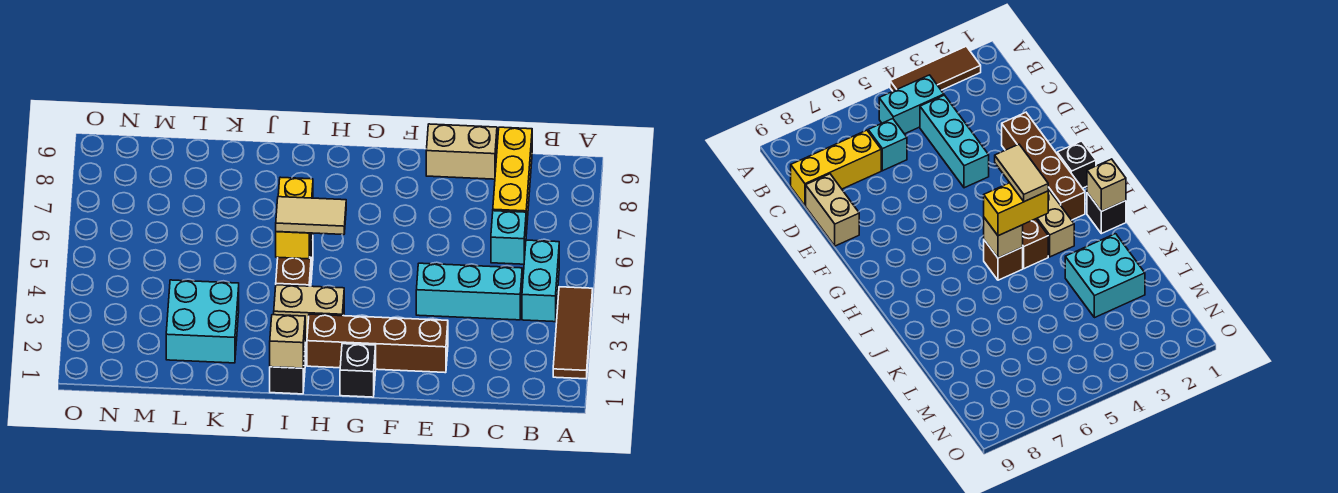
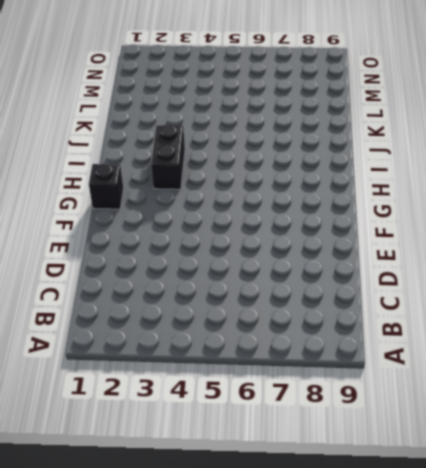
black 1x2 brick [151,125,185,189] -> tan 1x2 brick [274,285,344,338]
none -> brown 1x3 tile [553,287,593,379]
none -> cyan 1x2 brick [522,240,559,322]
none -> cyan 1x3 brick [416,263,522,320]

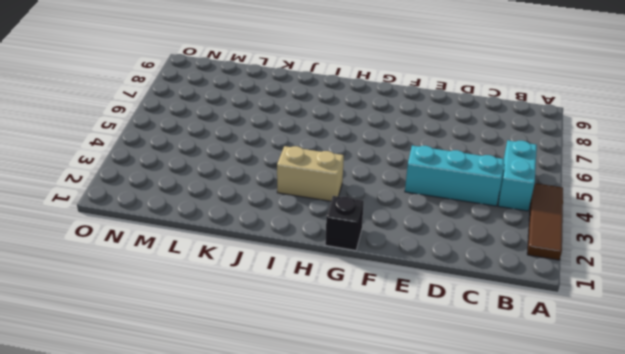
none -> cyan 1x1 brick [491,211,526,264]
none -> yellow 1x3 brick [493,127,532,234]
none -> tan 1x2 brick [426,124,497,179]

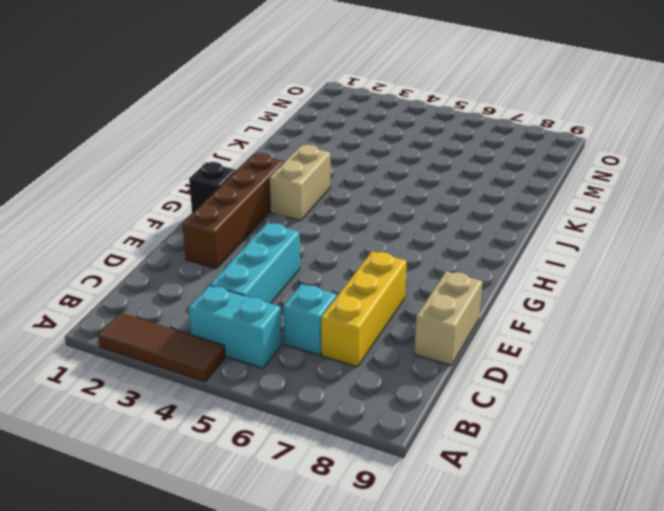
yellow 1x3 brick [321,251,407,367] -> yellow 1x3 brick turned to [493,127,532,234]
none -> black 1x1 brick [270,351,305,394]
none -> brown 1x1 brick [276,257,311,286]
none -> brown 1x1 brick [984,240,1023,280]

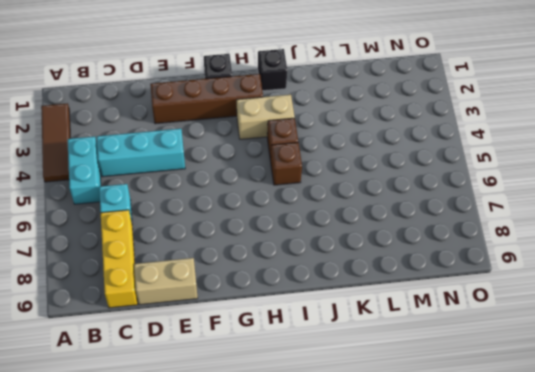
none -> cyan 2x2 brick [166,280,239,363]
none -> tan 1x1 brick [270,315,305,368]
none -> tan 1x1 brick [984,218,1023,258]

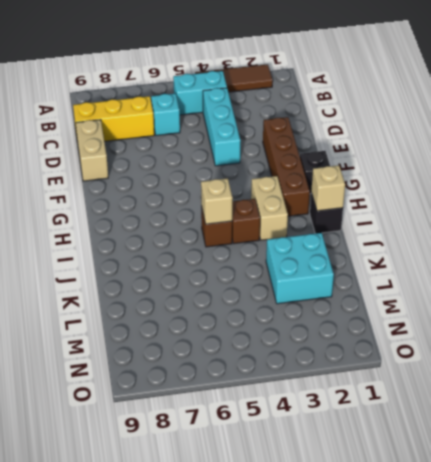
none -> yellow 1x2 brick [276,177,313,259]
none -> tan 1x2 tile [276,197,346,235]

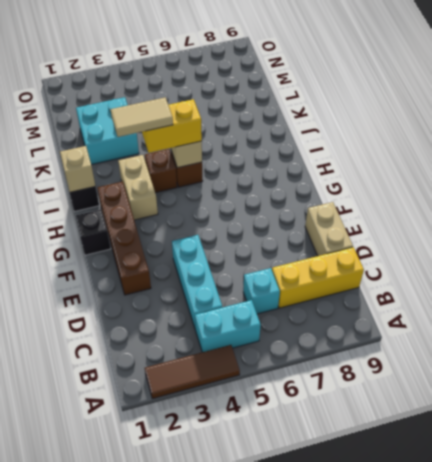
tan 1x2 tile [110,97,173,137] -> tan 1x2 tile turned to [276,197,346,235]

